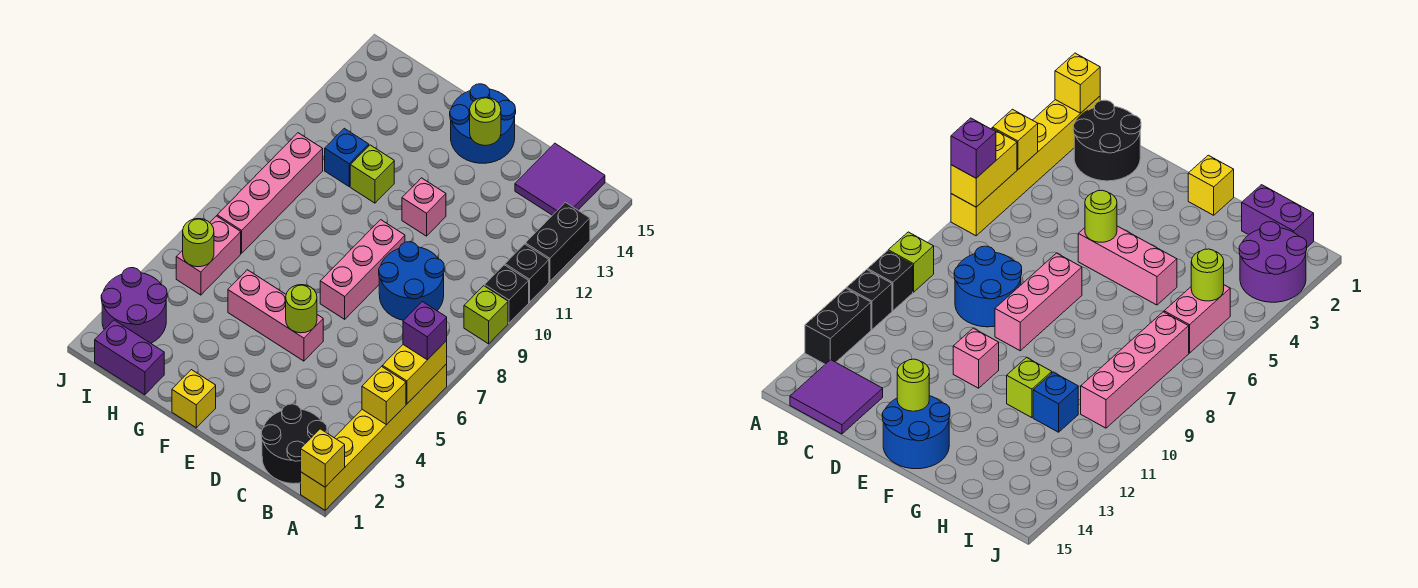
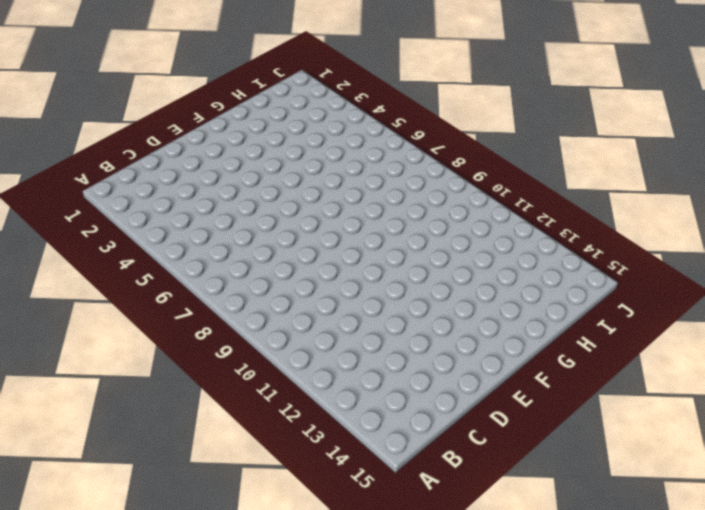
none -> yellow 1x6 brick [301,364,447,510]
none -> lime 1x1 brick [464,286,508,344]
none -> black 1x1 brick [485,265,529,323]

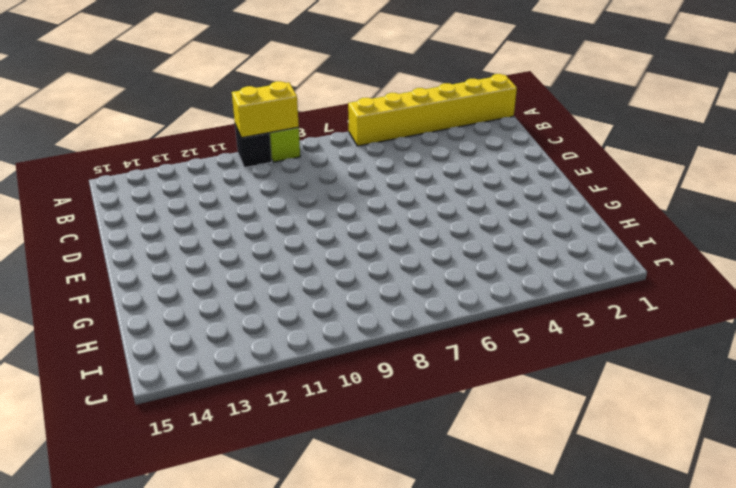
yellow 1x2 brick [232,81,299,138] -> yellow 1x2 brick moved to [382,341,447,404]
none -> black 1x1 brick [505,244,549,302]
none -> black 1x2 brick [525,202,590,281]
none -> black 2x2 round brick [261,404,327,484]

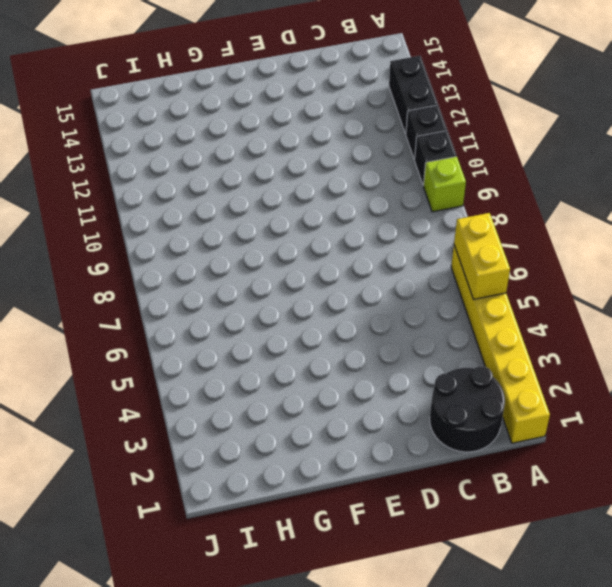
none -> purple 2x2 tile [515,143,605,215]
none -> blue 2x2 round brick [379,242,444,320]
none -> pink 1x3 brick [228,270,323,361]

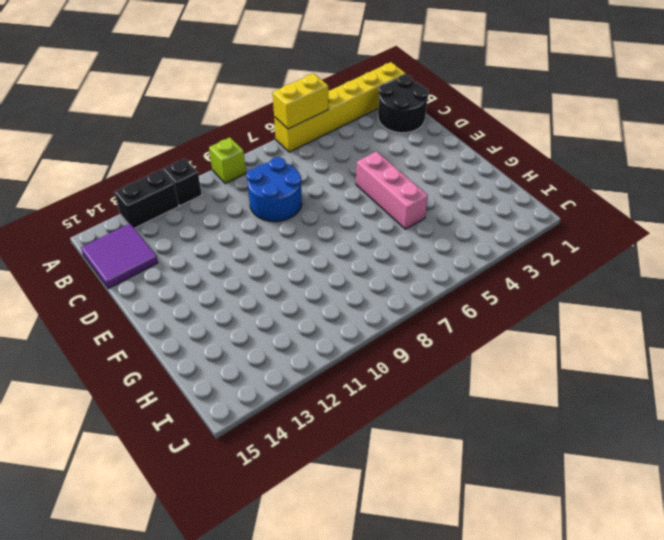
none -> black 1x1 brick [485,265,529,323]
none -> pink 1x3 brick [320,220,405,319]
none -> pink 1x1 brick [402,178,446,236]

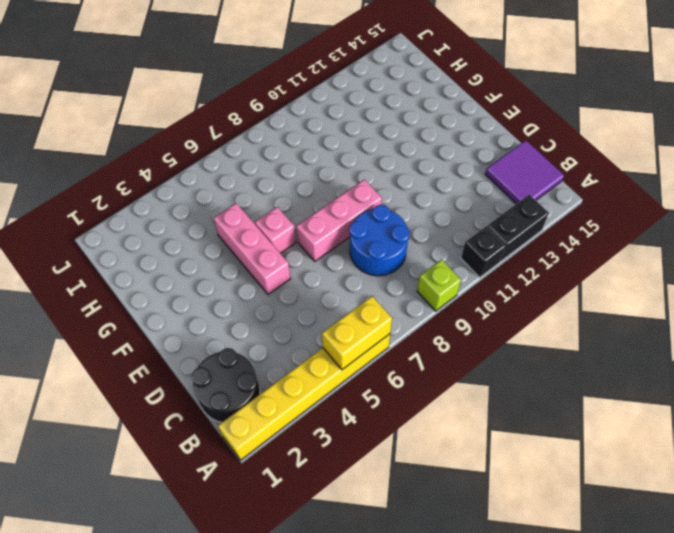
pink 1x1 brick [255,207,296,253] -> pink 1x1 brick moved to [402,178,446,236]
none -> black 1x1 brick [485,265,529,323]
none -> blue 2x2 round brick [450,84,516,163]
none -> yellow 1x1 brick [172,370,216,428]

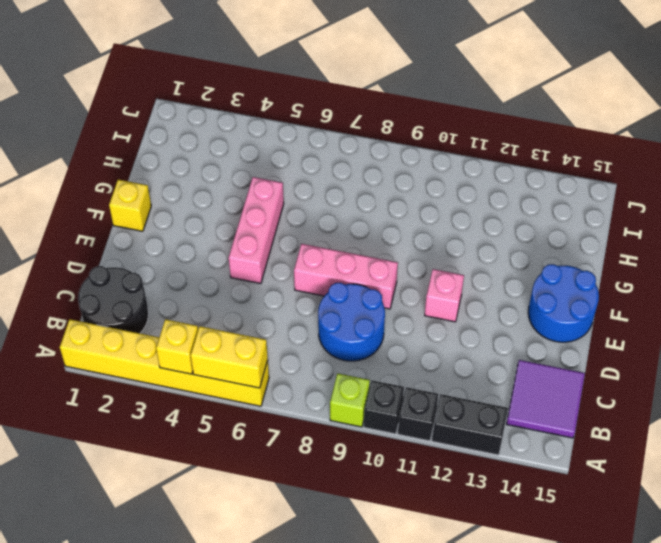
none -> lime 1x1 brick [350,145,394,203]
none -> purple 1x2 brick [95,320,164,395]
none -> blue 1x1 brick [325,128,369,186]

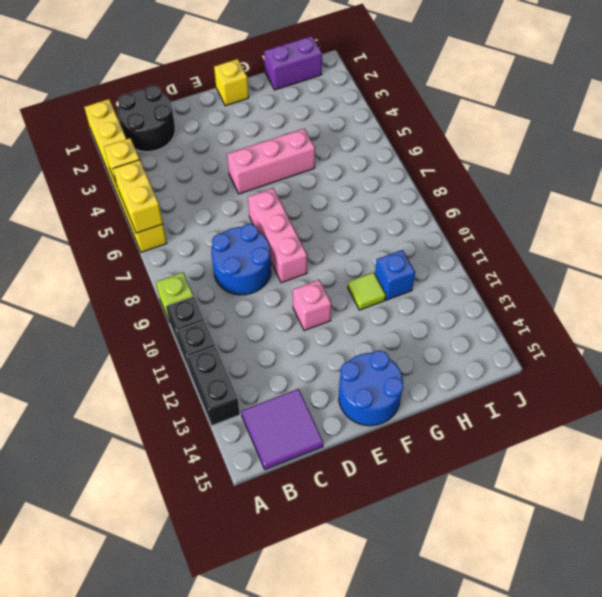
lime 1x1 tile [348,272,386,310] -> lime 1x1 brick [350,145,394,203]
none -> purple 2x2 round brick [101,268,167,343]
none -> pink 1x2 brick [176,216,241,295]
none -> pink 1x4 brick [217,133,323,253]

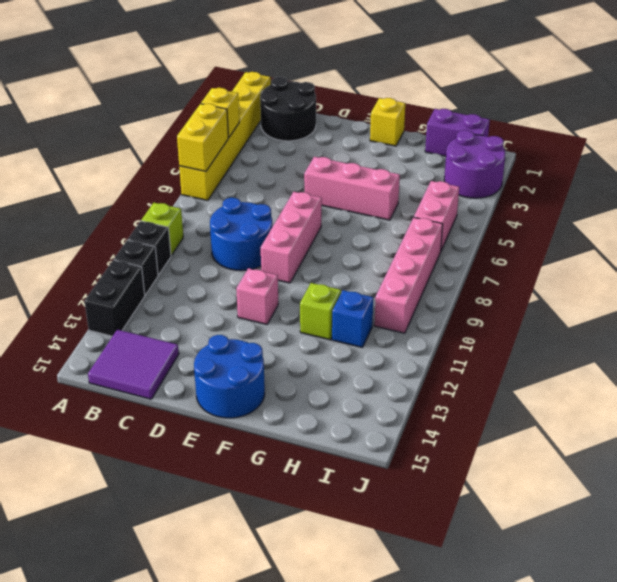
none -> yellow 1x1 brick [301,429,345,487]
none -> lime 1x1 round brick [286,285,317,333]
none -> lime 1x1 round brick [470,97,501,146]

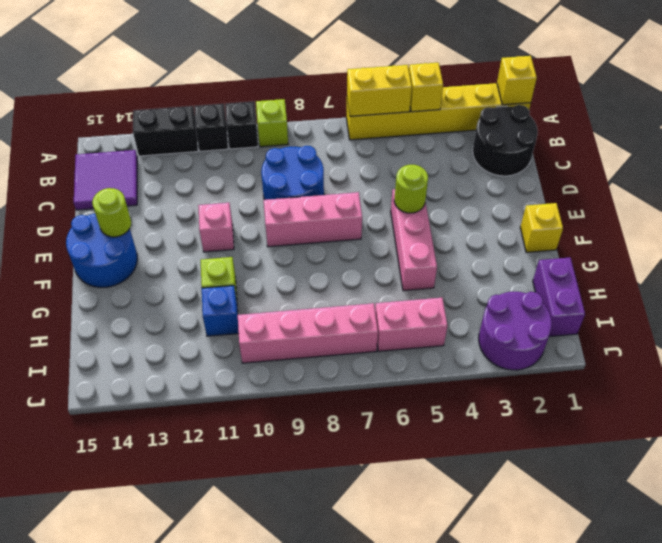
none -> lime 1x1 round brick [183,219,214,267]
none -> purple 1x1 brick [403,302,447,360]

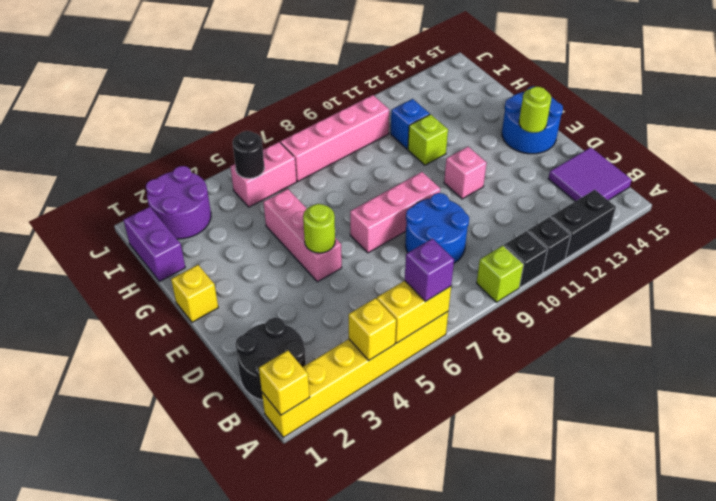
black 1x1 round brick [233,131,264,178] -> lime 1x1 round brick [183,219,214,267]

